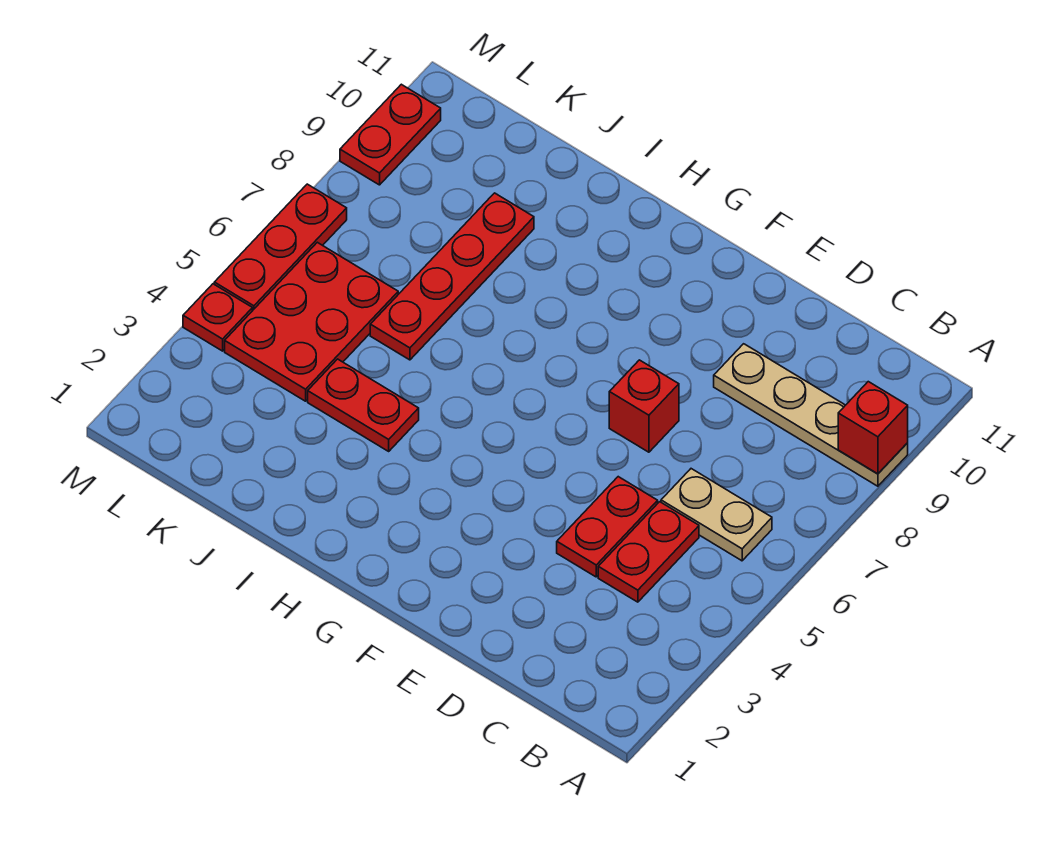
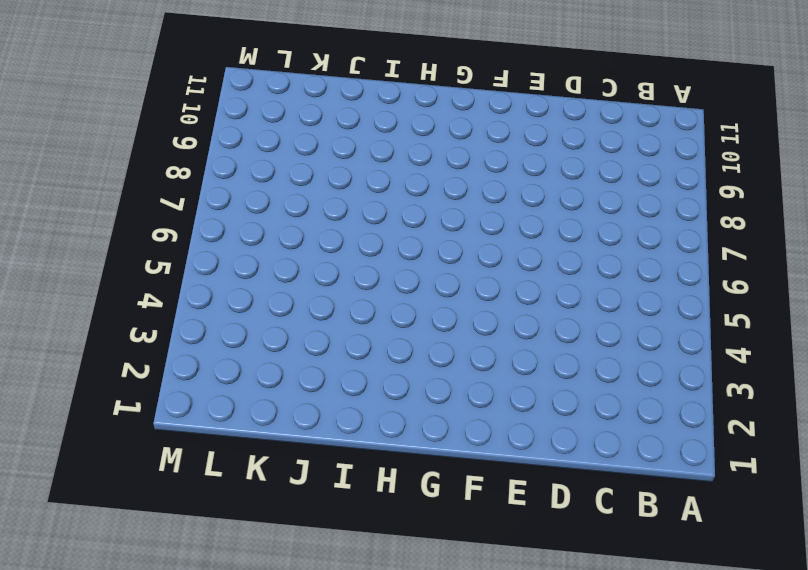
none -> tan 1x4 plate [714,344,908,486]
none -> tan 1x2 plate [661,469,772,561]
none -> red 1x2 plate [598,502,699,602]

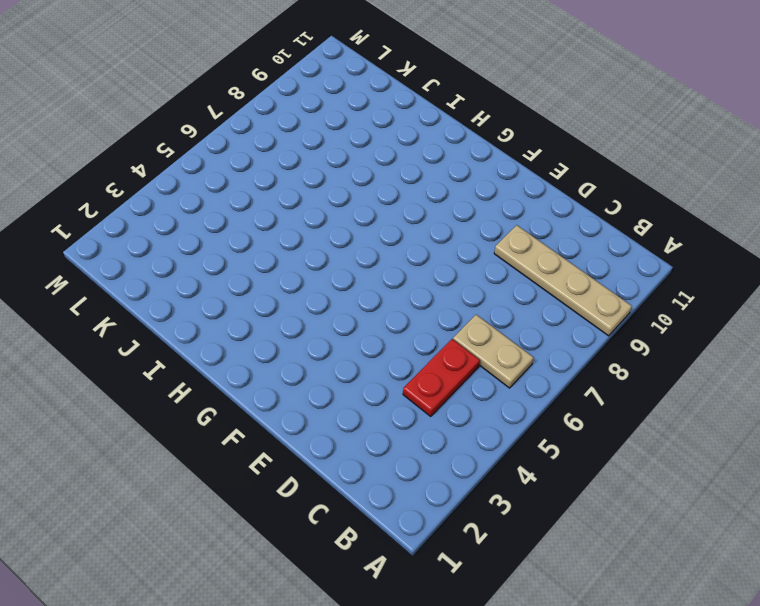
none -> red 1x2 plate [557,477,658,577]
none -> red 1x1 brick [609,360,679,452]
none -> red 1x2 plate [308,359,419,451]

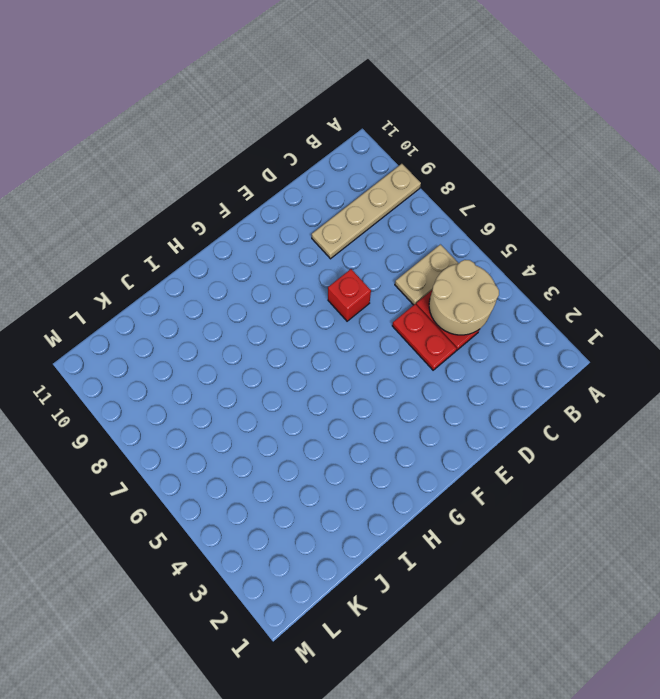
tan 2x2 round brick [429,260,499,335] -> none
none -> red 1x2 plate [308,359,419,451]
none -> red 1x4 plate [370,193,534,360]
none -> red 2x3 plate [225,242,398,401]

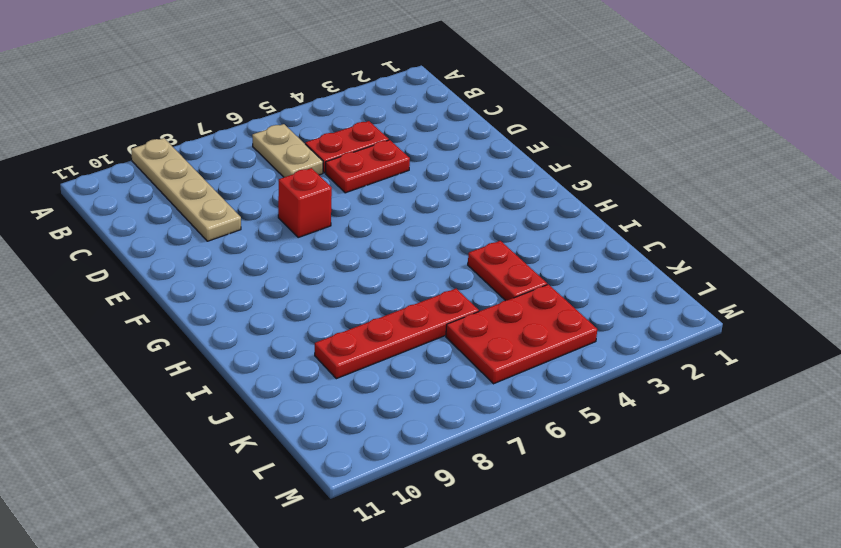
none -> red 1x1 plate [183,284,252,351]
none -> red 1x3 plate [214,184,347,311]
none -> red 1x2 plate [340,84,441,185]

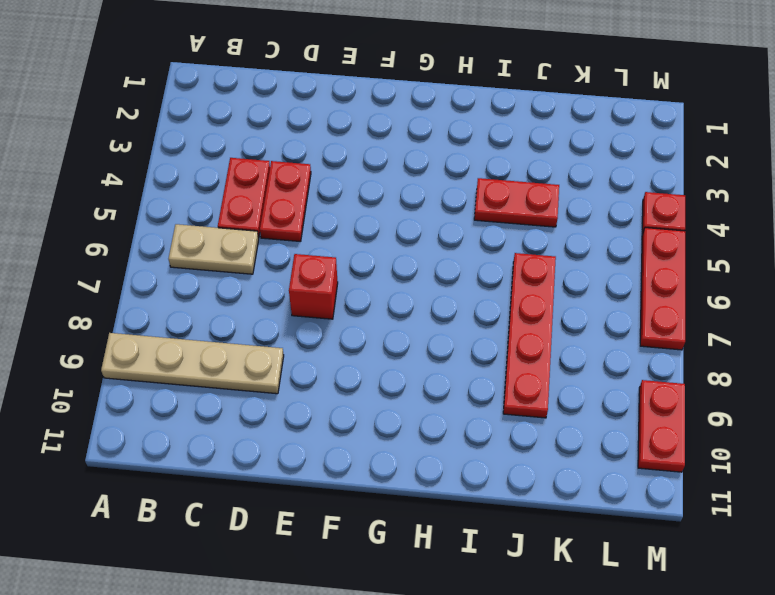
none -> red 2x3 plate [225,242,398,401]
none -> red 1x1 brick [838,382,908,474]

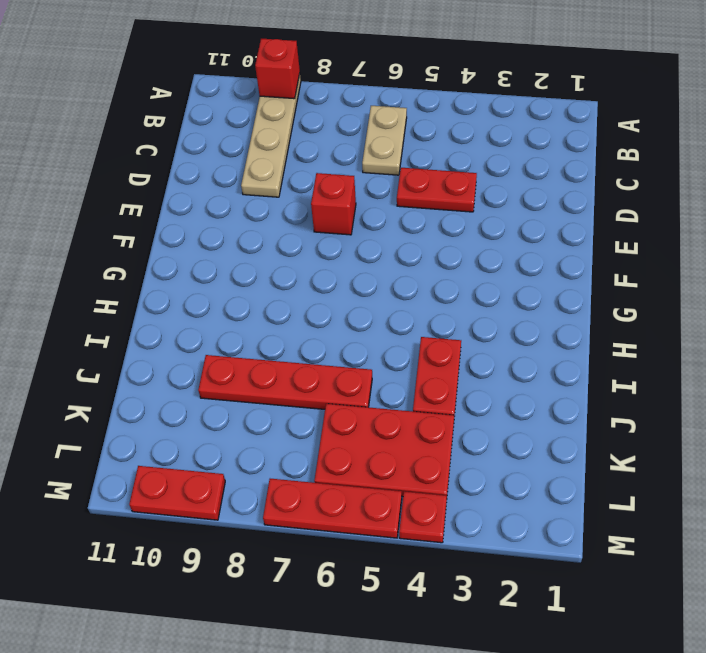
none -> red 1x2 plate [598,502,699,602]

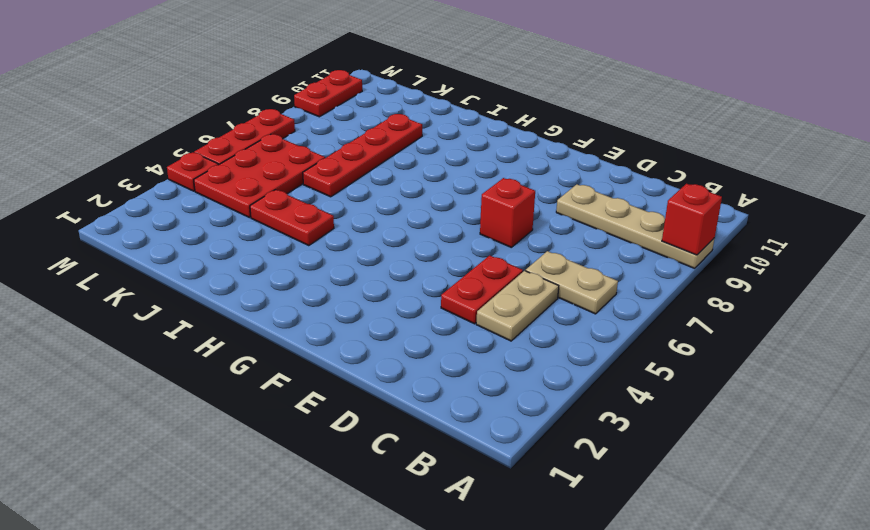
tan 1x2 plate [476,271,559,341] -> red 1x2 plate [598,502,699,602]

